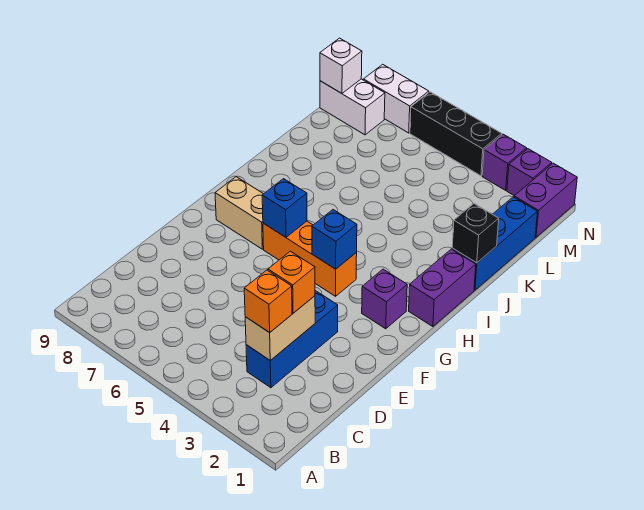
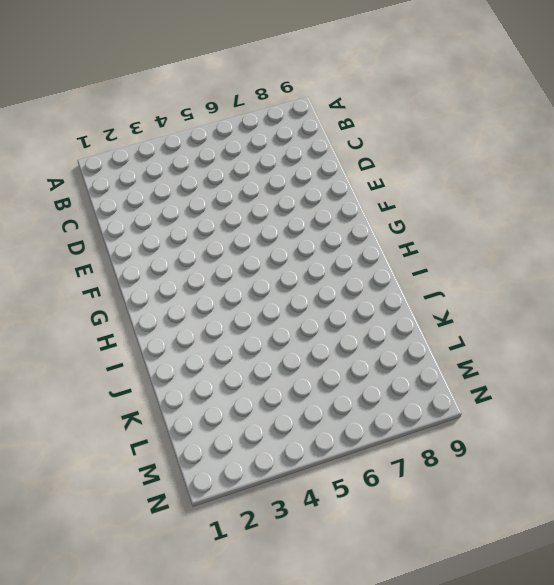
none -> blue 1x3 brick [246,291,338,388]
none -> purple 1x1 brick [362,269,407,329]
none -> orange 1x3 brick [263,221,357,296]

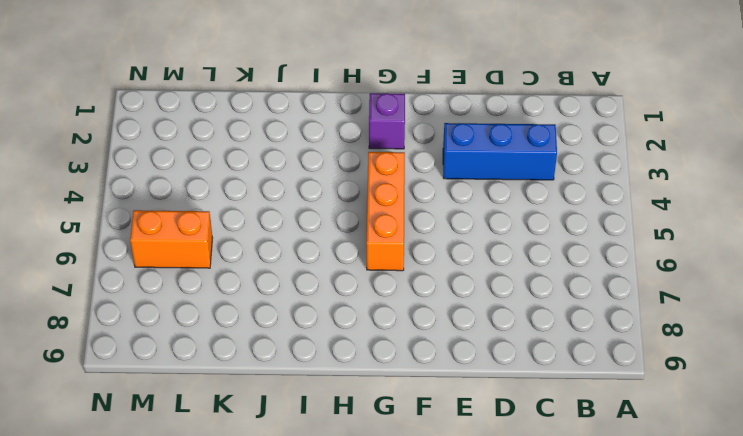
orange 1x2 brick [130,210,212,268] -> none
none -> tan 1x2 brick [215,177,264,249]
none -> purple 1x2 brick [409,249,476,327]
none -> blue 1x3 brick [452,197,537,290]

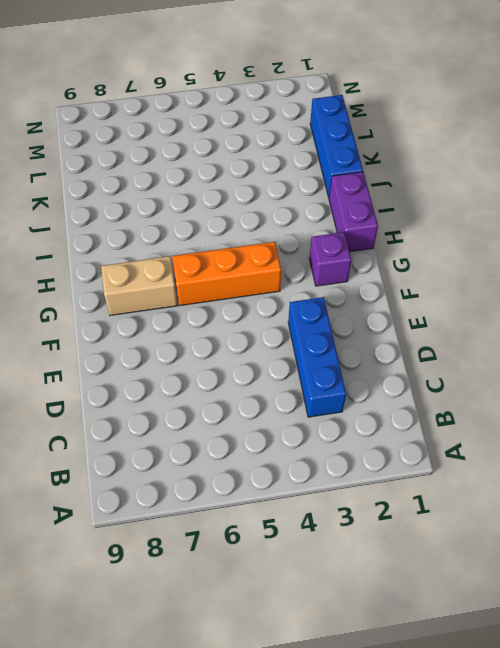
none -> purple 1x2 brick [514,163,577,237]
none -> white 1x2 brick [320,79,385,135]
none -> purple 1x1 brick [507,149,552,196]

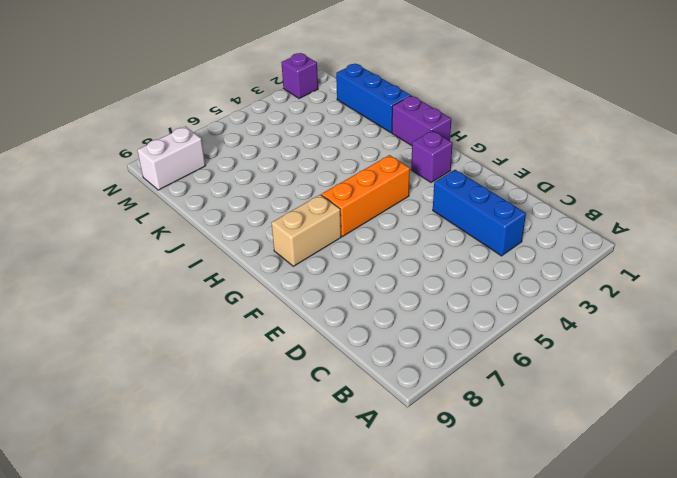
none -> purple 1x2 brick [514,163,577,237]
none -> purple 1x1 brick [482,134,527,190]
none -> black 1x3 brick [410,92,502,176]

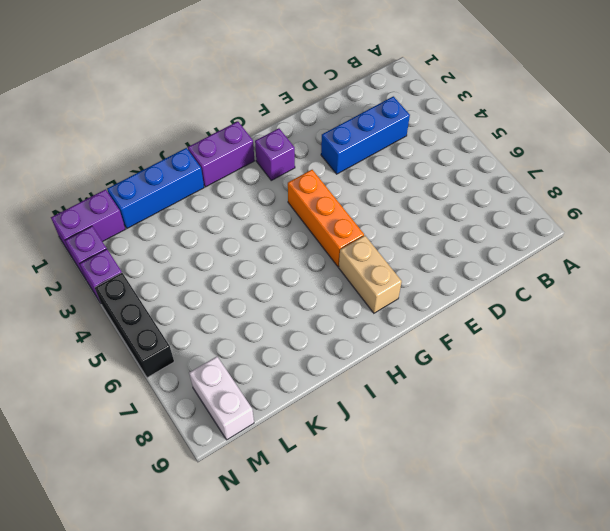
none -> white 1x2 brick [364,64,429,133]
none -> tan 1x2 brick [245,296,315,361]
none -> blue 1x1 brick [312,210,357,269]

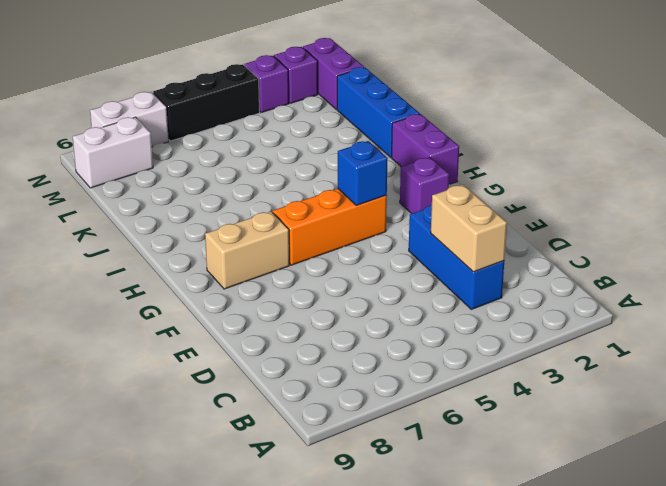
none -> blue 1x1 brick [262,179,307,237]
none -> black 1x1 brick [452,204,499,263]
none -> white 1x1 brick [320,38,362,93]

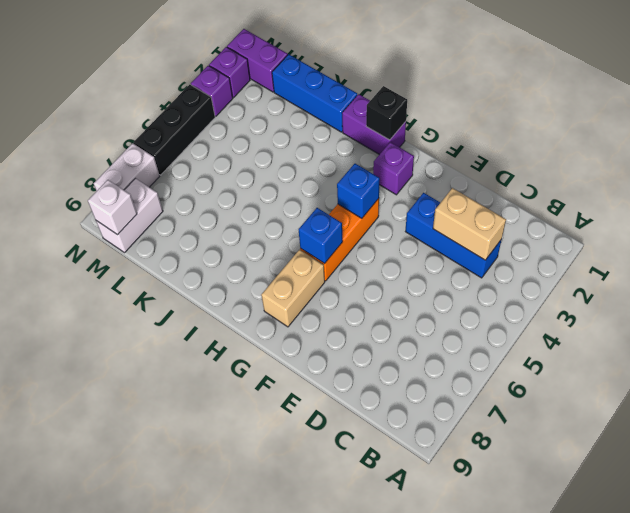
black 1x1 brick [366,86,407,140] -> black 1x1 brick moved to [452,204,499,263]
none -> orange 1x1 brick [244,270,292,333]
none -> orange 1x1 brick [268,251,315,313]

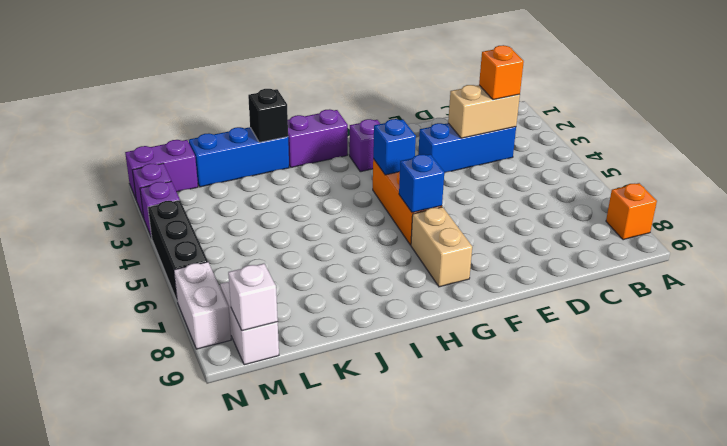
orange 1x1 brick [606,183,657,240] -> orange 1x1 brick moved to [268,251,315,313]

